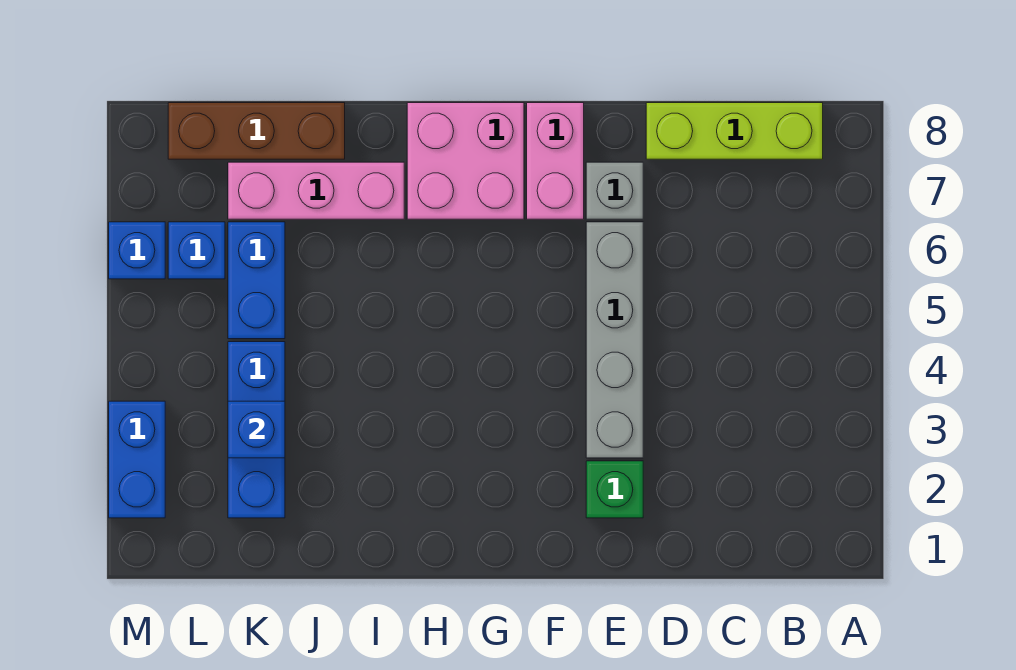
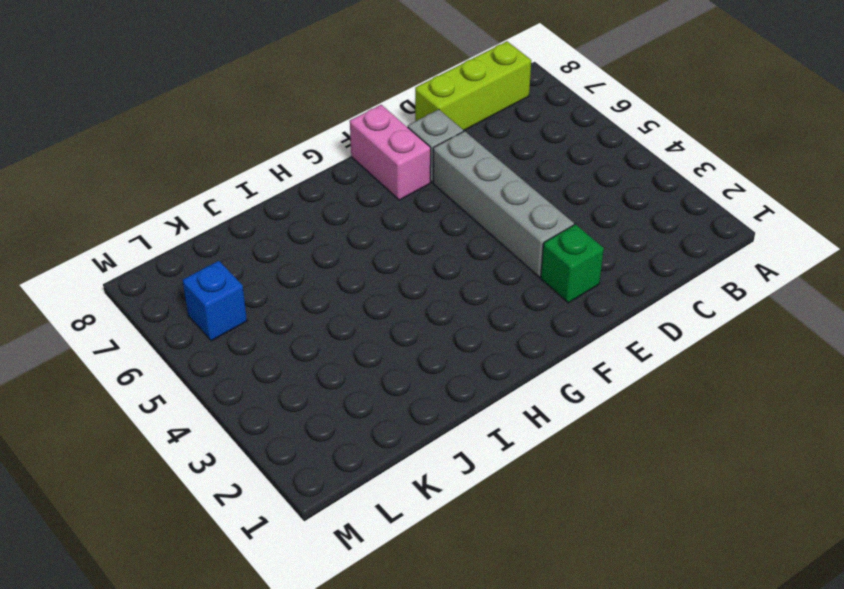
none -> pink 2x2 brick [407,103,524,219]
none -> pink 1x3 brick [228,162,404,219]
none -> brown 1x3 brick [168,103,345,159]

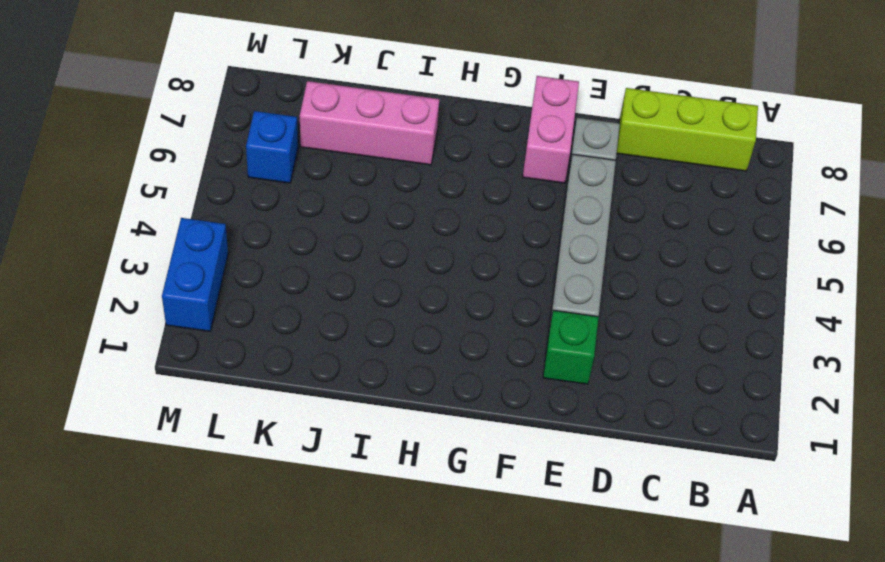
none -> pink 2x2 brick [407,103,524,219]
none -> brown 1x3 brick [168,103,345,159]
none -> blue 1x3 brick [228,342,285,518]

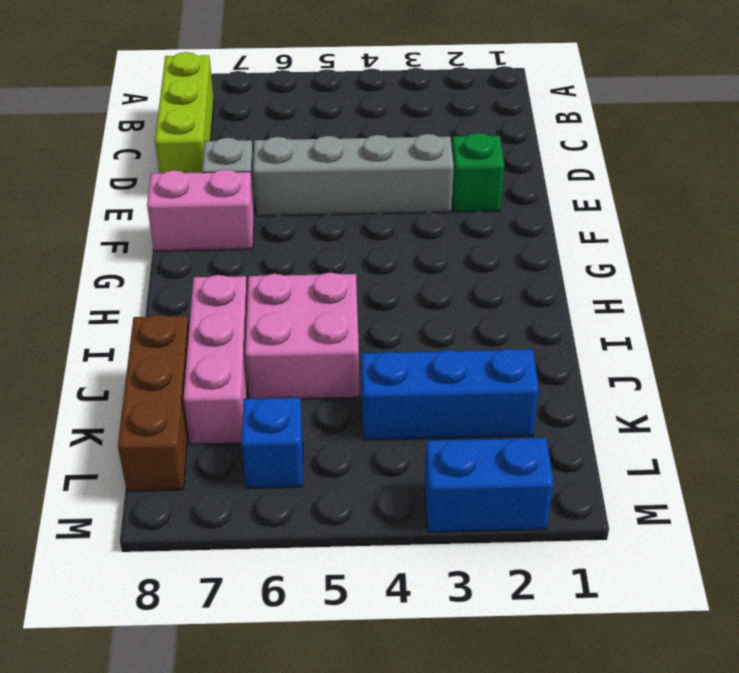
pink 2x2 brick [245,272,359,399] -> pink 2x2 brick moved to [407,103,524,219]
none -> blue 1x2 brick [228,222,285,339]
none -> blue 1x1 brick [109,222,165,279]
none -> blue 1x1 brick [228,401,285,458]

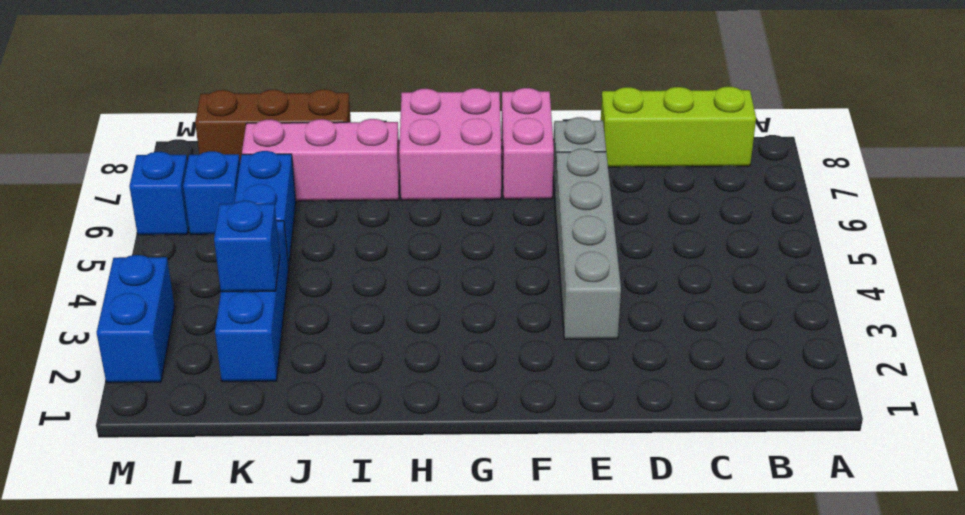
none -> green 1x1 brick [586,461,643,518]

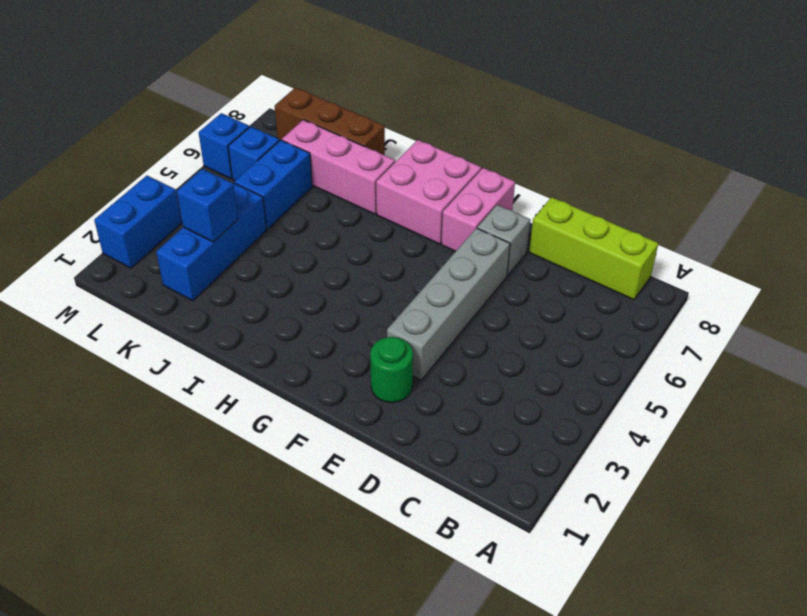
green 1x1 round brick [370,337,413,403] -> green 1x1 brick [586,461,643,518]

